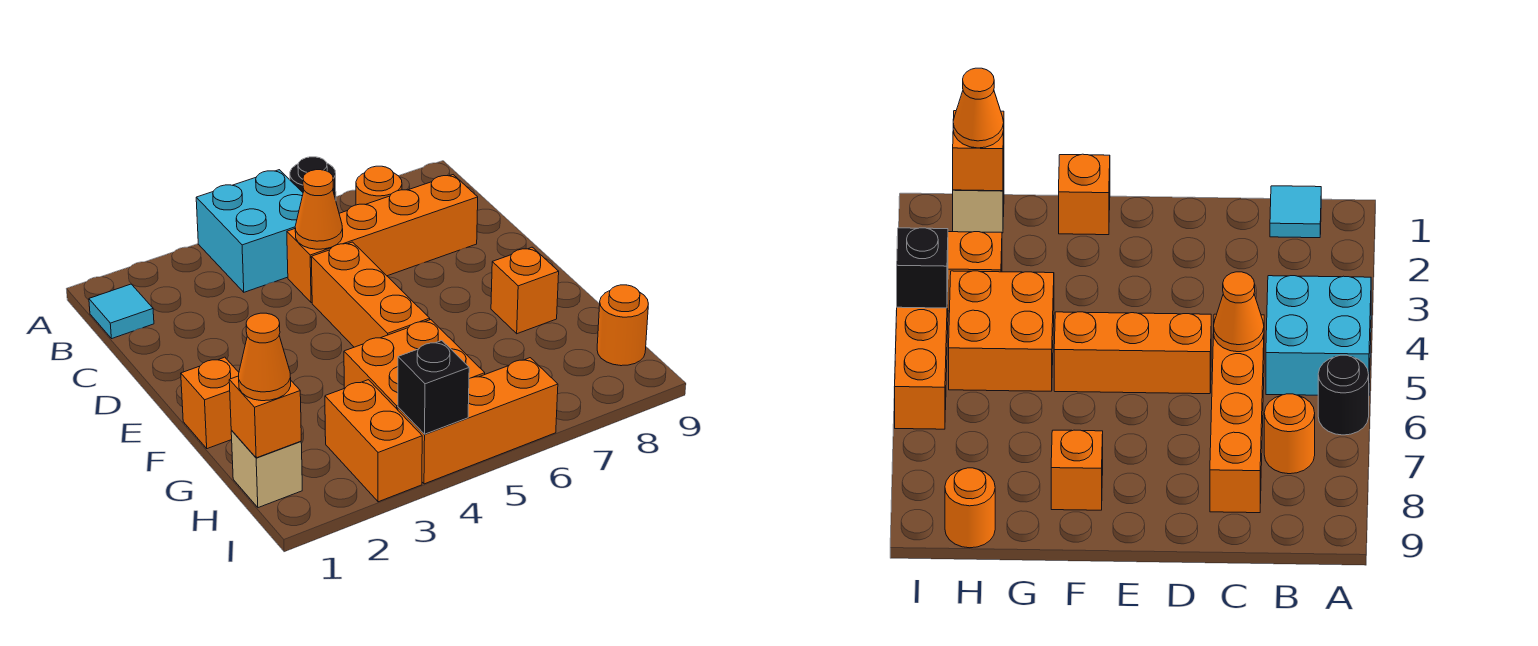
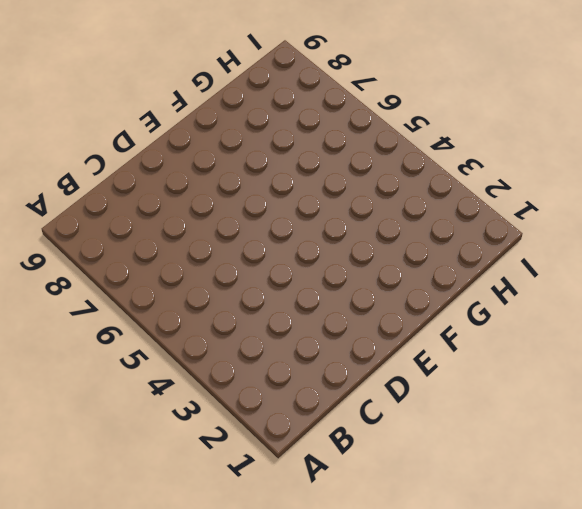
none -> cyan 2x2 brick [196,170,303,292]
none -> black 1x1 round brick [290,157,336,200]
none -> cyan 1x1 tile [89,284,154,339]

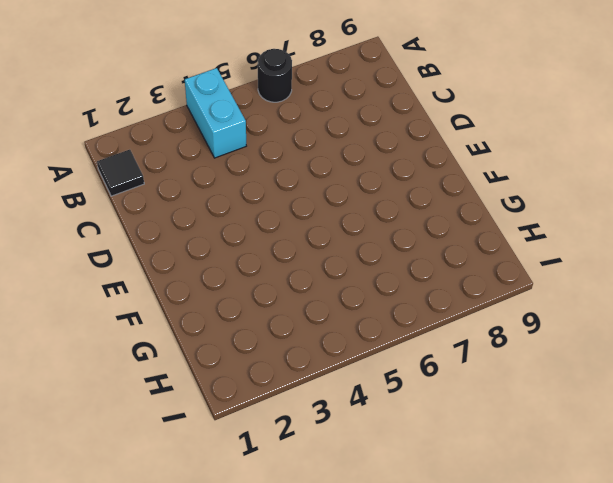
cyan 1x2 brick [185,68,246,158] -> cyan 2x2 brick [196,170,303,292]
black 1x1 tile [97,150,144,196] -> cyan 1x1 tile [89,284,154,339]
none -> orange 1x1 round brick [356,166,402,205]
none -> orange 1x4 brick [287,175,478,303]
none -> orange 1x3 brick [311,242,430,347]

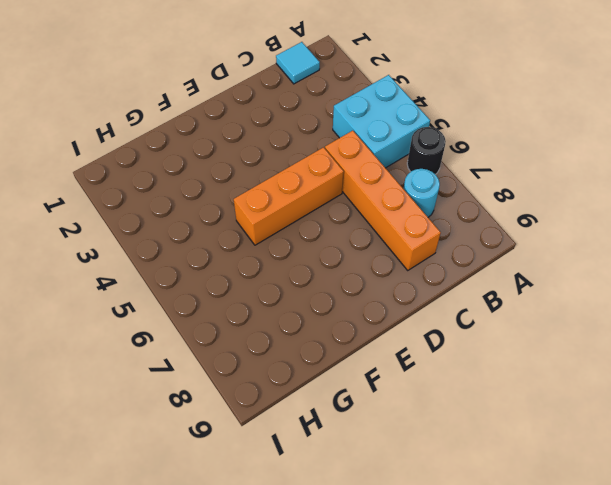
cyan 1x1 round brick [404,169,440,217] -> orange 1x1 round brick [356,166,402,205]
none -> orange 1x1 brick [181,357,239,449]
none -> orange 1x1 brick [491,247,559,334]
none -> orange 2x2 brick [344,320,485,410]

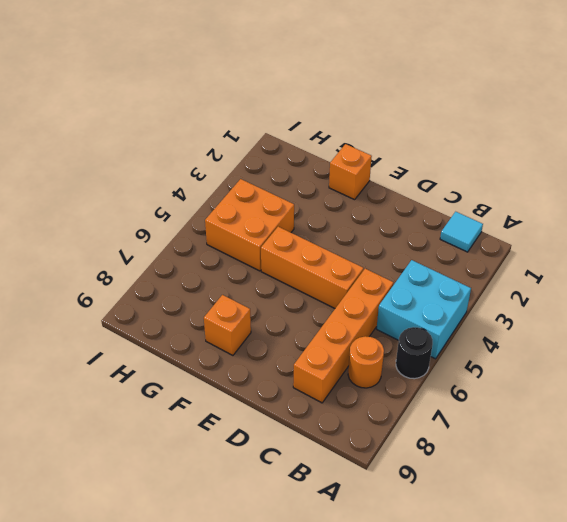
none -> tan 1x1 brick [231,431,302,508]
none -> orange 1x2 brick [325,380,422,502]
none -> orange 1x1 round brick [597,285,648,366]

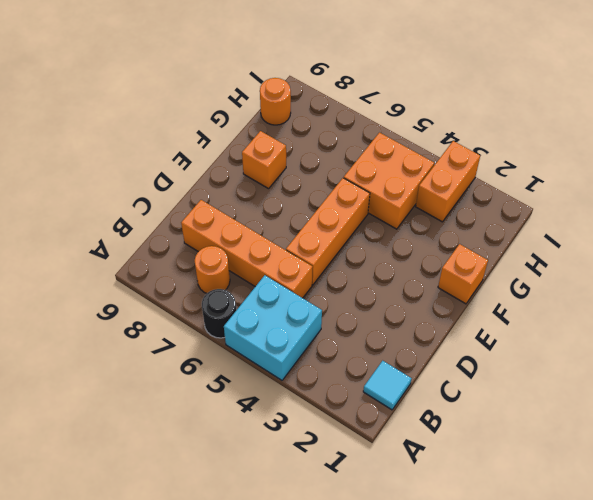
none -> tan 1x1 brick [231,431,302,508]
none -> orange 1x3 brick [398,358,558,484]
none -> orange 1x1 cone [295,170,343,249]

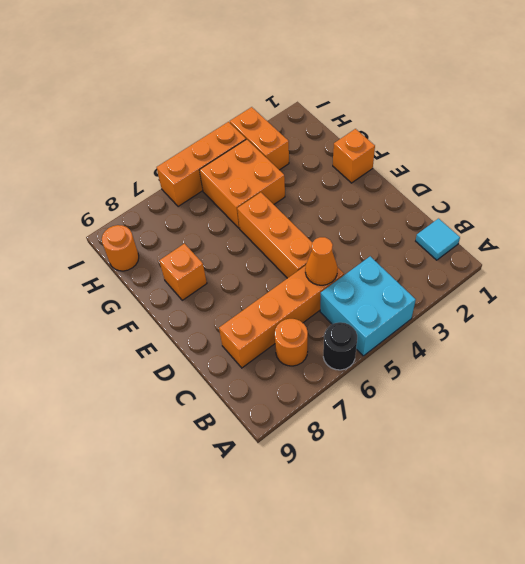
none -> tan 1x1 brick [231,431,302,508]
none -> orange 1x1 brick [229,376,301,458]
none -> black 1x1 brick [398,341,469,434]

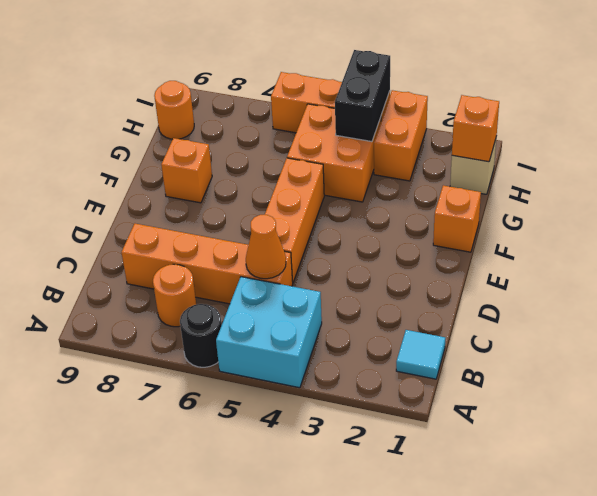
black 1x2 brick [335,50,390,142] -> black 1x1 brick [398,341,469,434]
none -> orange 1x1 cone [239,313,291,401]

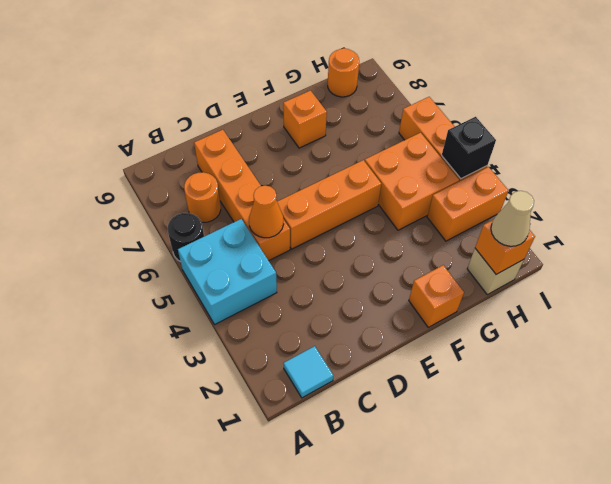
tan 1x1 cone [491,191,534,246] -> orange 1x1 cone [239,313,291,401]

